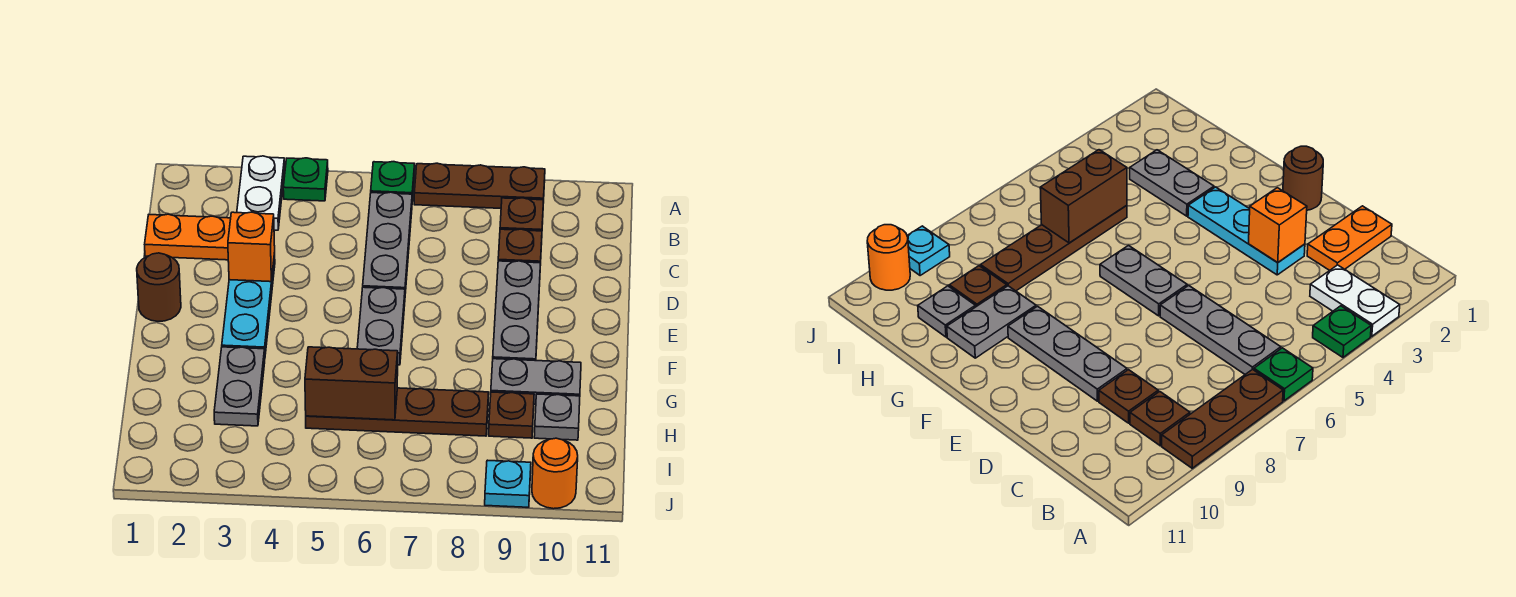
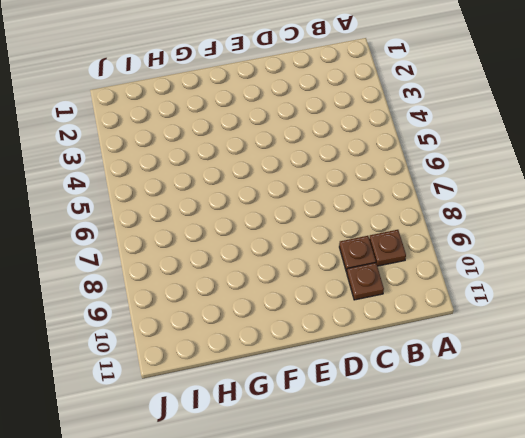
brown 1x1 plate [347,263,384,300] -> brown 1x1 plate moved to [489,392,534,438]
none -> white 1x2 plate [237,156,285,230]
none -> green 1x1 plate [283,158,328,201]
none -> green 1x1 plate [371,162,415,201]

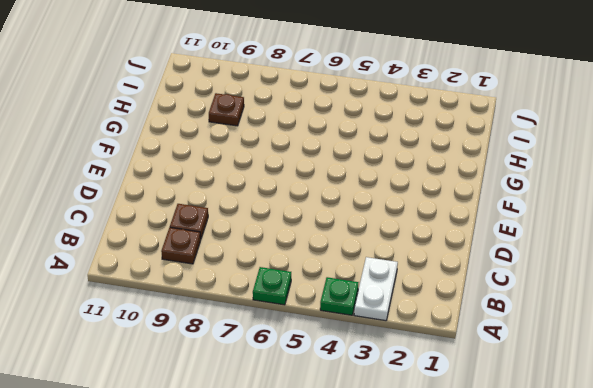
none -> brown 1x3 plate [414,163,545,208]
none -> grey 1x3 plate [363,192,412,293]
none -> orange 1x2 plate [145,214,231,260]

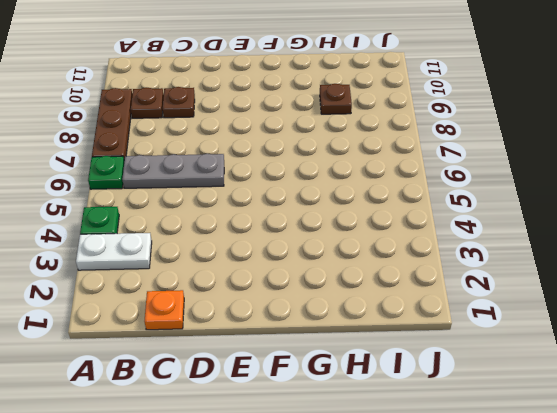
orange 1x1 plate [145,290,184,330] -> orange 1x2 plate [145,214,231,260]
none -> cyan 1x3 plate [222,253,275,354]
none -> grey 1x3 plate [493,261,540,361]
none -> brown 1x1 round brick [137,253,181,321]

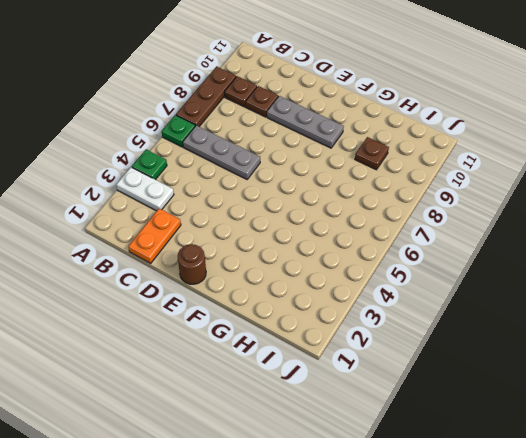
none -> cyan 1x3 plate [222,253,275,354]
none -> grey 1x2 plate [357,287,405,365]
none -> grey 1x2 plate [214,347,265,426]

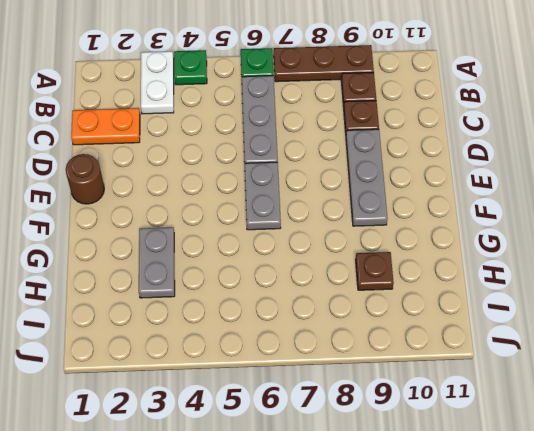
none -> cyan 1x3 plate [222,253,275,354]
none -> grey 1x2 plate [491,359,581,404]
none -> brown 1x4 plate [306,388,489,436]

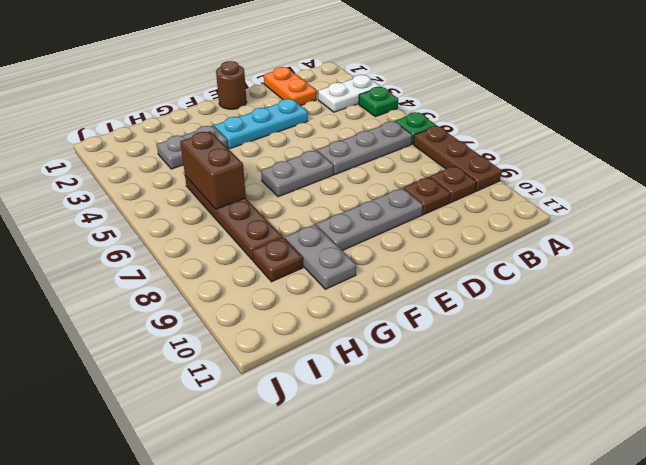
none -> grey 1x1 plate [534,394,580,440]
none -> cyan 1x1 plate [485,460,531,507]
none -> orange 1x1 round brick [532,438,578,509]

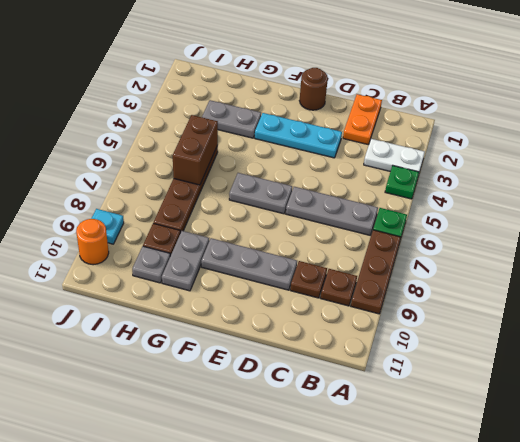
none -> orange 1x1 brick [228,212,275,282]

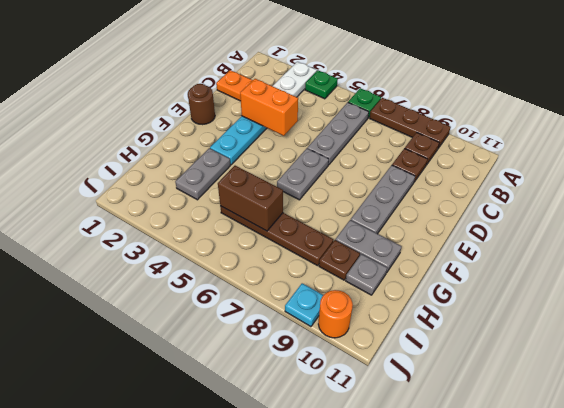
orange 1x2 brick [240,79,298,136] -> orange 1x1 brick [228,212,275,282]

